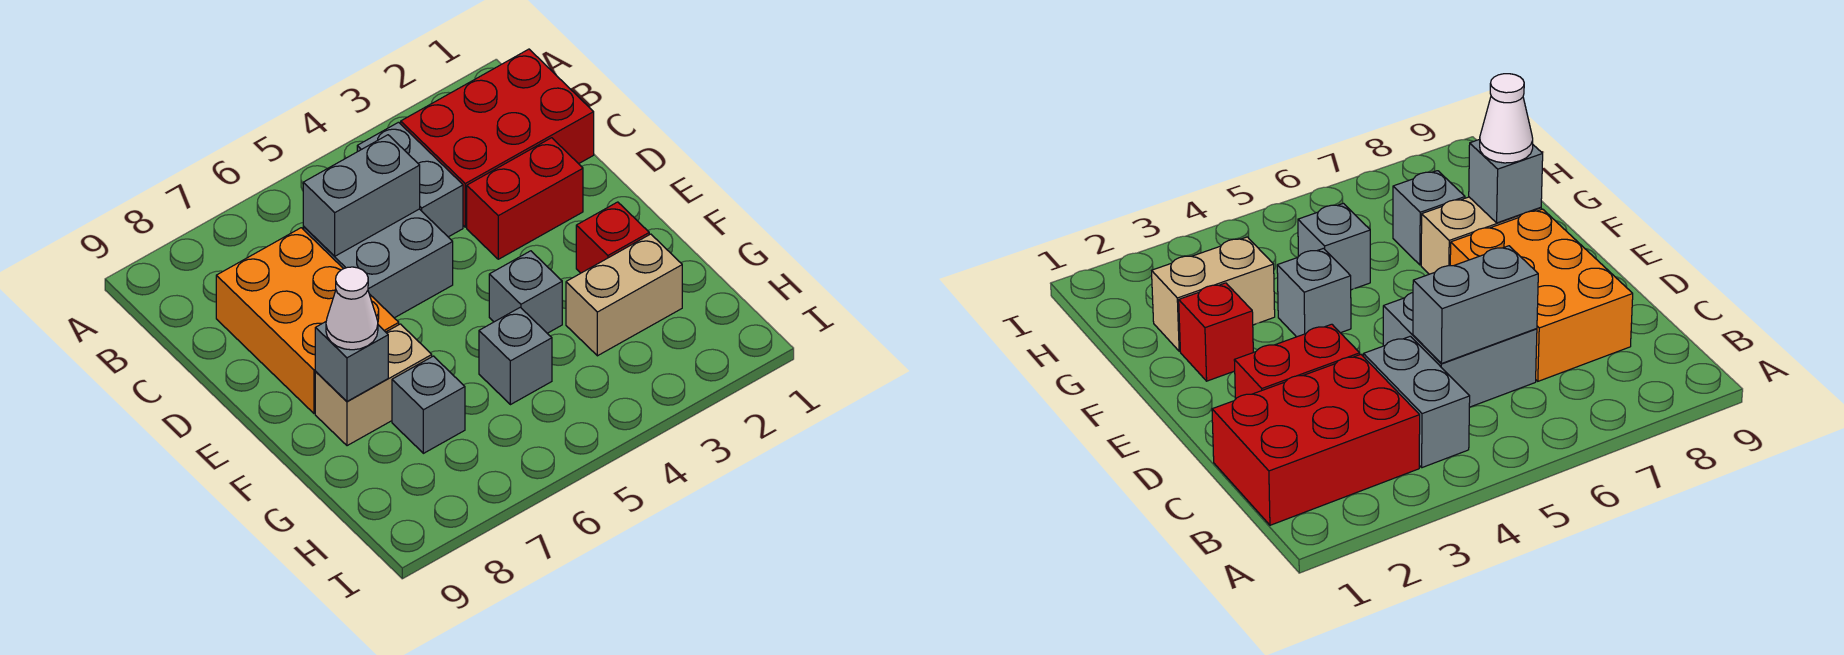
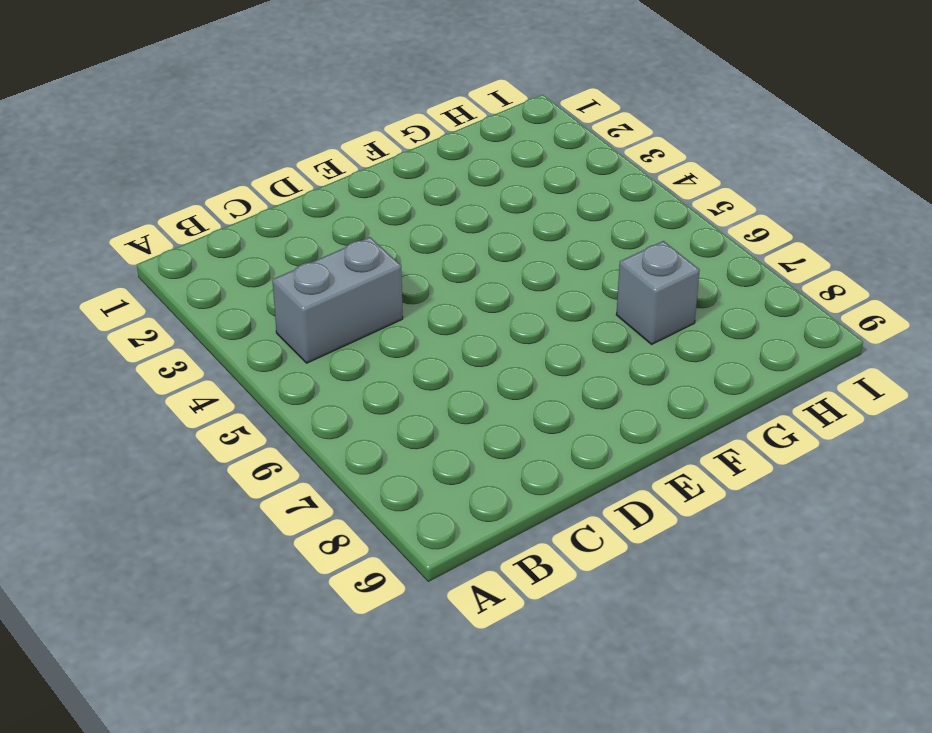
none -> red 2x3 brick [401,49,594,227]
none -> grey 2x2 brick [303,209,453,318]
none -> orange 2x3 brick [216,228,399,413]

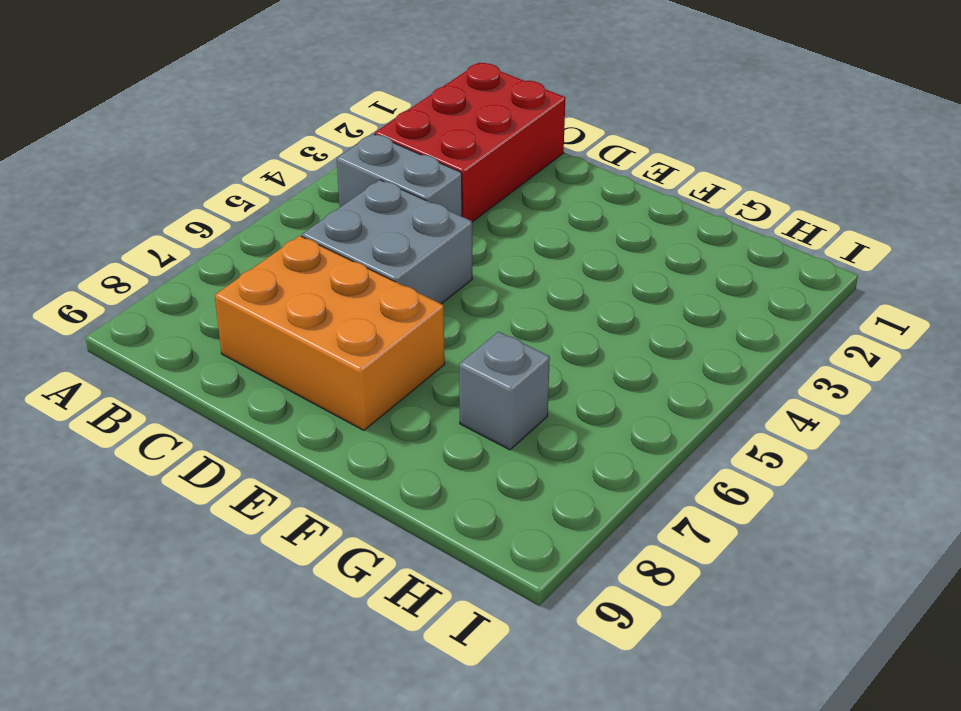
none -> red 1x2 brick [467,138,583,259]
none -> red 1x1 brick [576,202,649,273]
none -> grey 1x1 brick [489,251,562,333]

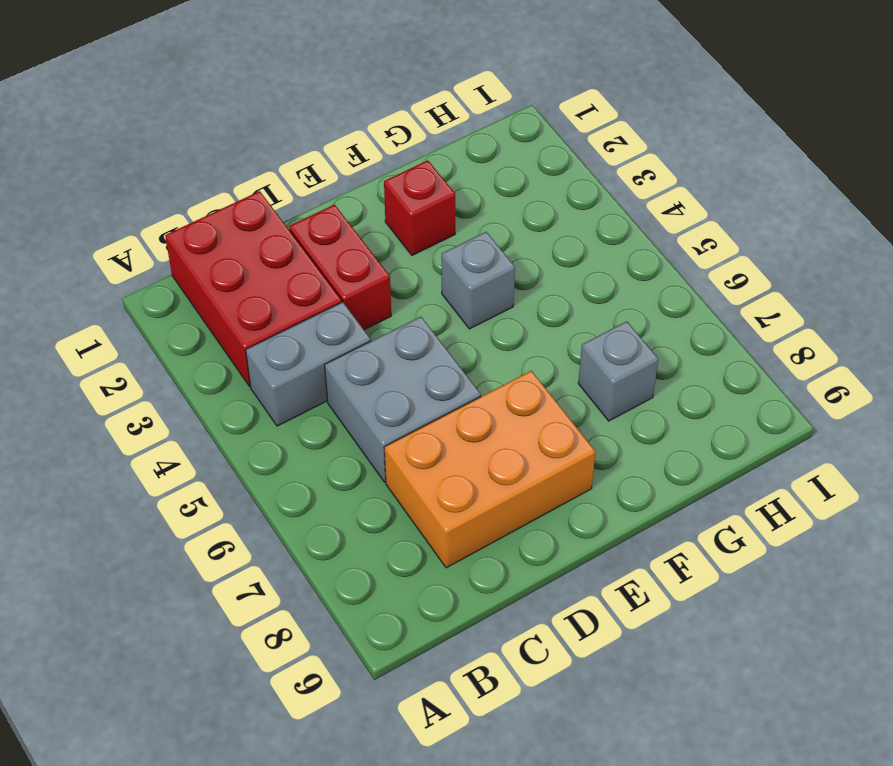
none -> tan 1x2 brick [315,324,432,446]
none -> tan 1x2 brick [566,234,682,356]
none -> grey 1x1 brick [479,307,552,405]

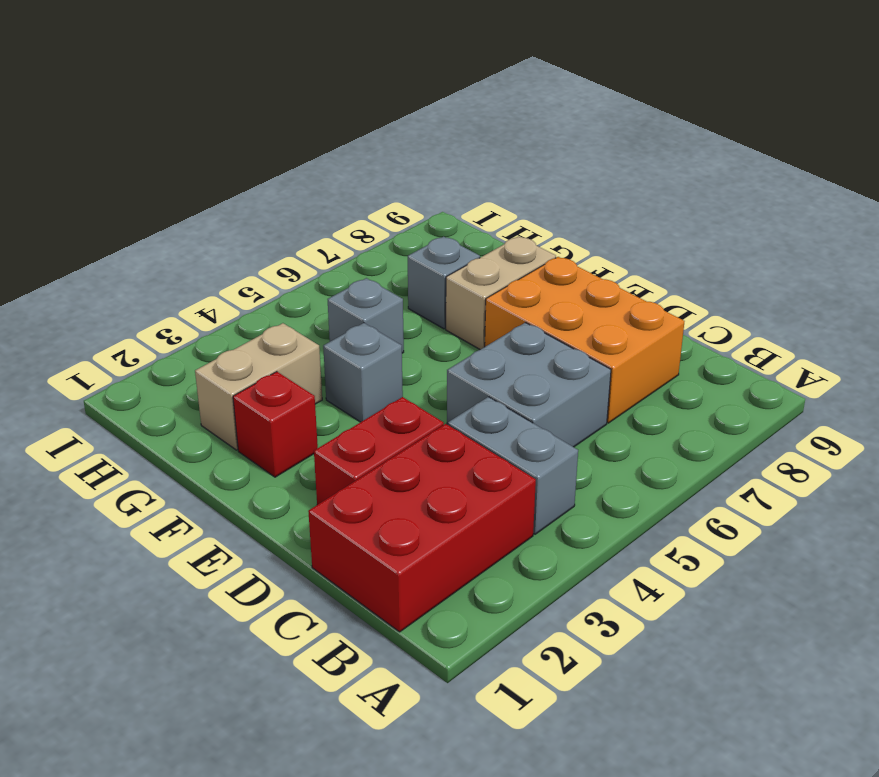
none -> grey 1x2 brick [303,135,420,256]
none -> grey 1x1 brick [315,322,388,401]
none -> white 1x1 cone [326,267,378,350]

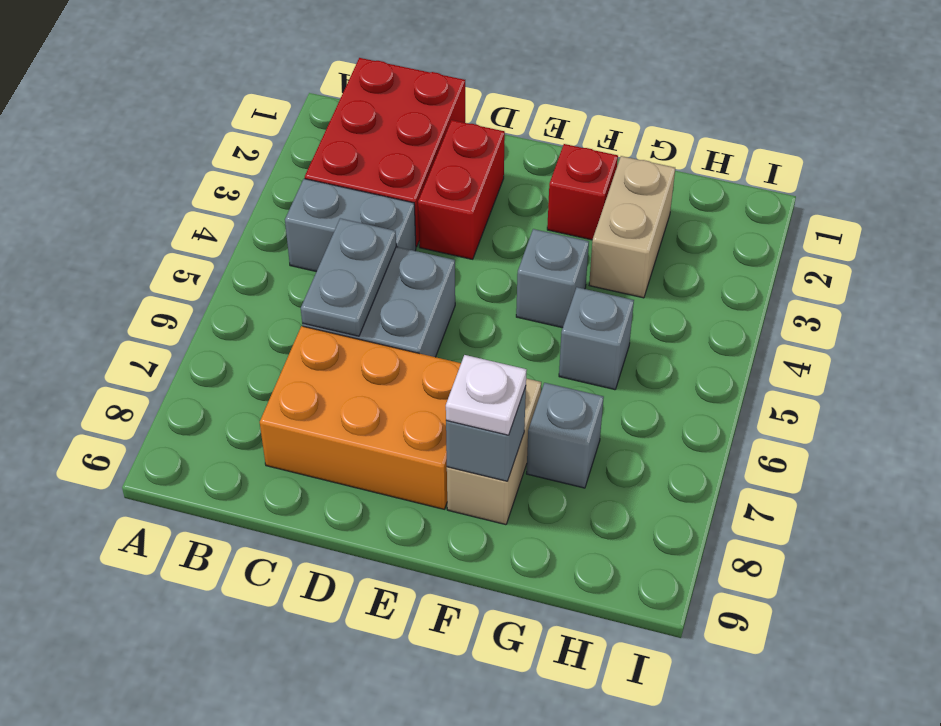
grey 1x2 plate [301,218,396,336] -> grey 1x2 brick [303,135,420,256]
white 1x1 plate [446,355,527,435] -> white 1x1 cone [326,267,378,350]

